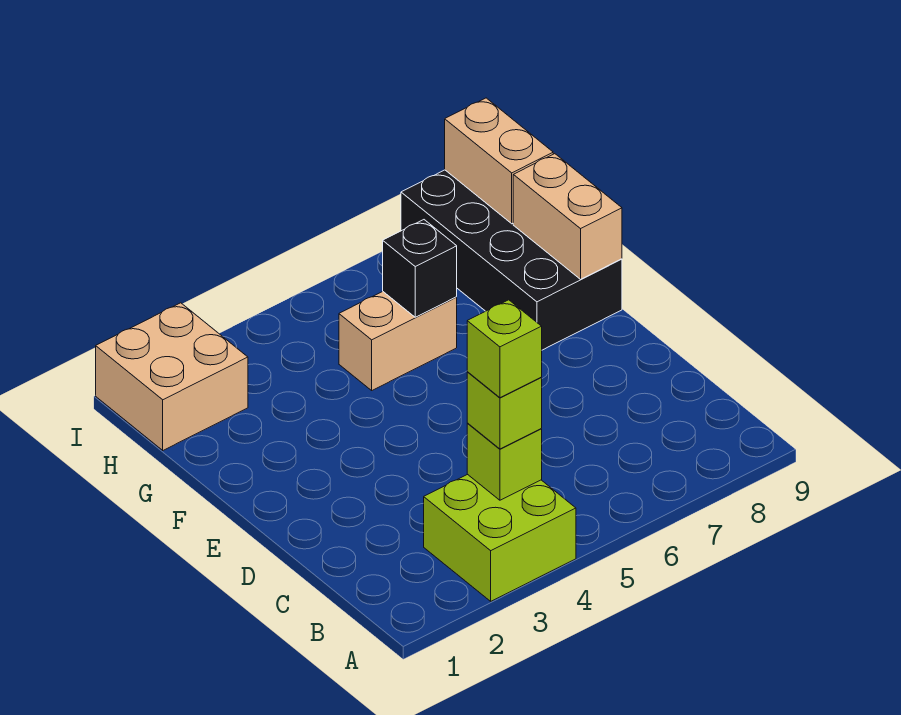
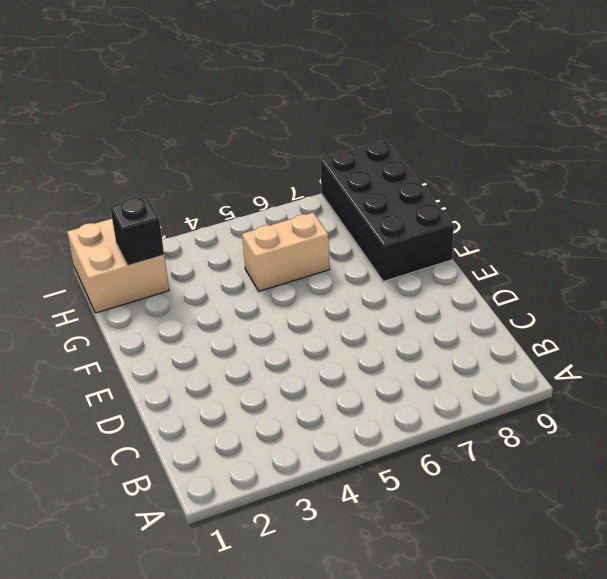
black 1x1 brick [110,196,164,266] -> black 1x1 brick moved to [383,220,457,317]
none -> lime 2x2 brick [424,474,576,601]
none -> lime 1x1 brick [467,423,542,500]

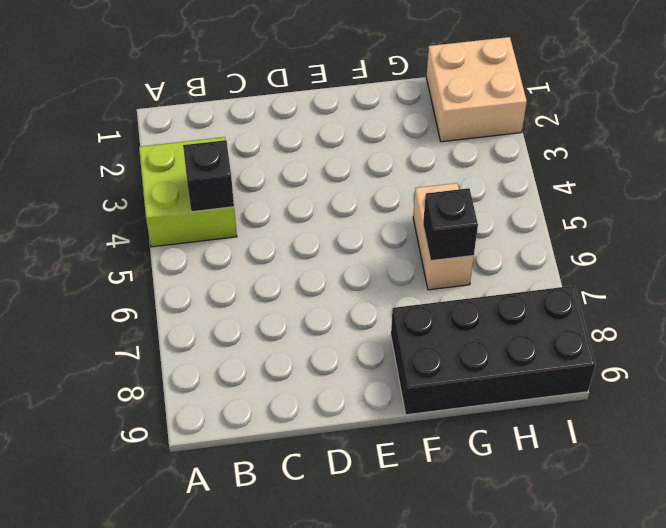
black 1x1 brick [183,140,234,212] -> lime 1x1 brick [467,423,542,500]
none -> tan 1x2 brick [513,154,622,279]
none -> tan 1x2 brick [445,98,553,224]

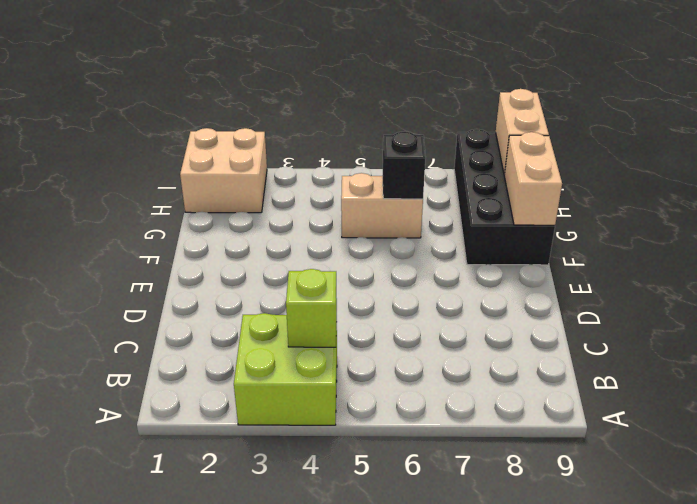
none -> lime 1x1 brick [467,372,542,449]
none -> lime 1x1 brick [467,300,542,398]

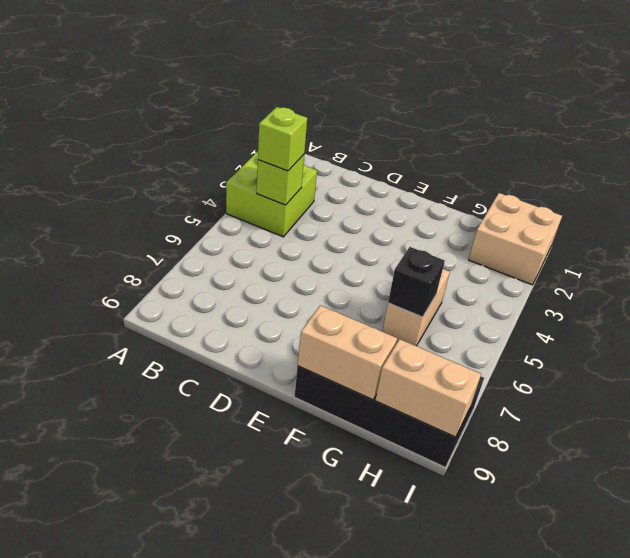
none -> lime 1x1 brick [467,300,542,398]

